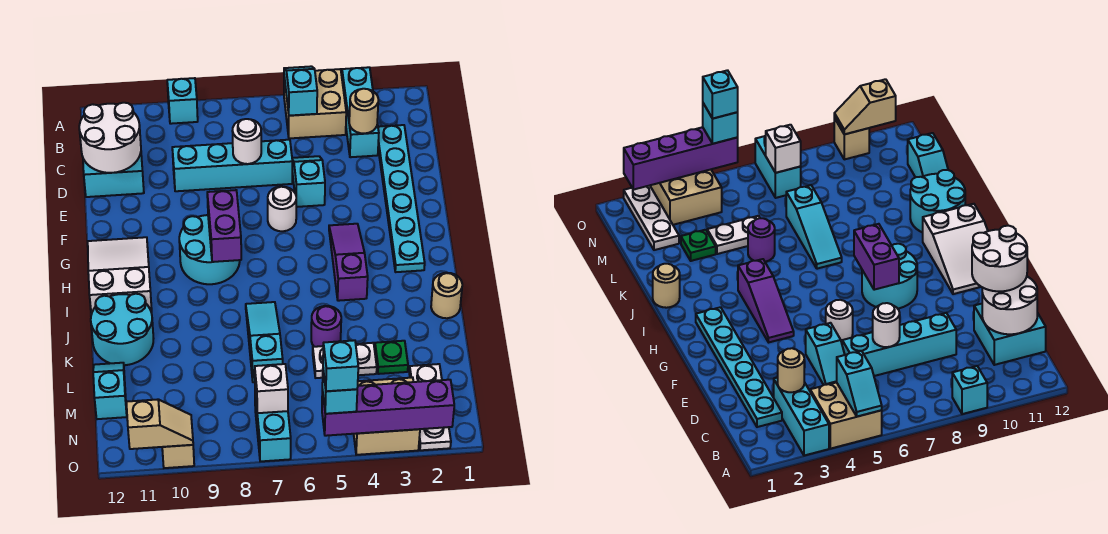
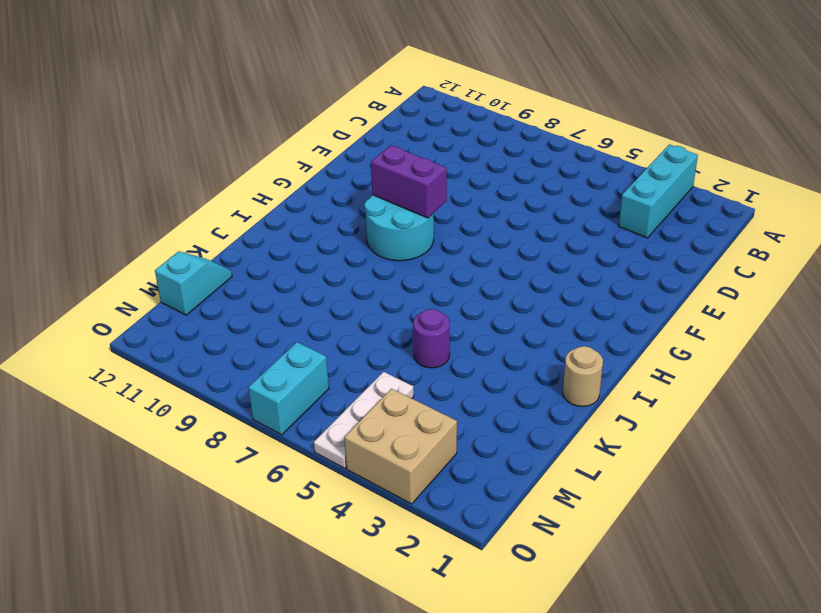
purple 1x2 brick [371,145,447,218] -> purple 1x2 brick turned to [207,190,241,262]
white 1x3 plate [314,372,414,468] -> white 1x3 plate moved to [409,364,451,450]
none -> tan 2x2 brick [284,69,346,138]
none -> cyan 1x1 brick [167,78,198,124]
none -> cyan 1x6 plate [378,125,425,272]
none -> cyan 2x2 brick [83,153,144,197]

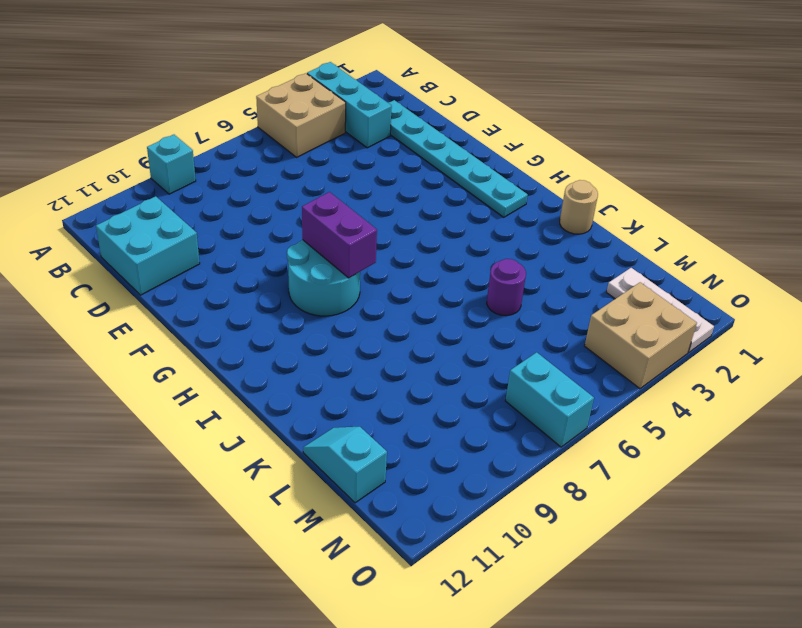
none -> cyan 1x2 slope [292,156,325,207]
none -> cyan 1x4 brick [172,140,292,191]
none -> white 1x1 round brick [268,187,296,231]
none -> purple 1x3 slope [329,224,368,301]

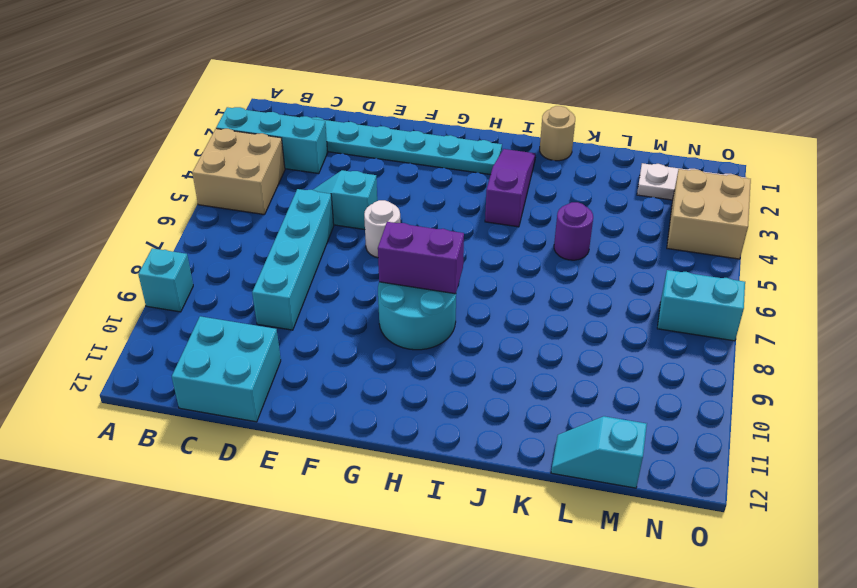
purple 1x3 slope [485,149,536,227] -> purple 1x3 slope turned to [329,224,368,301]
none -> white 2x3 slope [88,237,152,314]
none -> cyan 1x3 slope [246,302,283,382]
none -> cyan 2x2 round brick [91,294,154,365]
none -> green 1x1 plate [375,341,408,374]

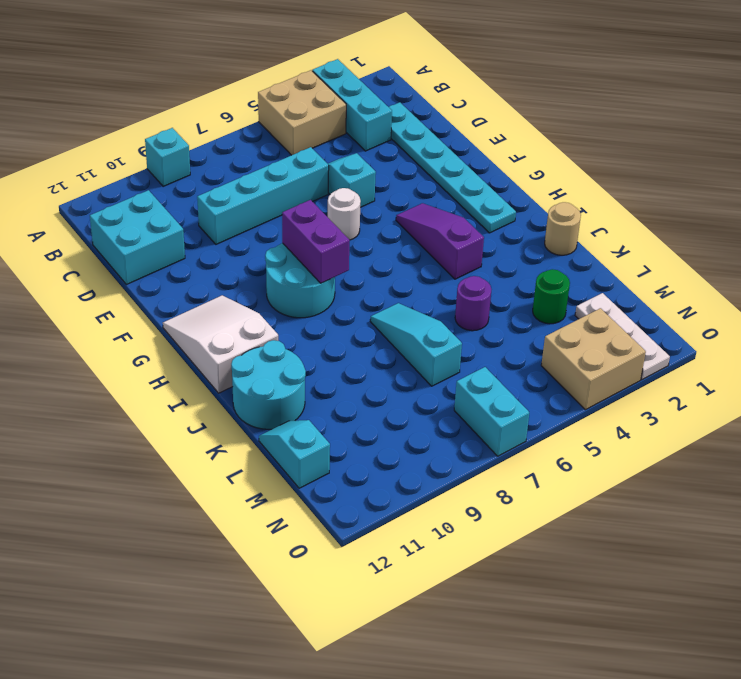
green 1x1 round brick [533,269,570,324] -> green 1x1 plate [375,341,408,374]
none -> white 1x2 plate [313,343,377,378]
none -> tan 1x1 brick [162,445,194,468]
none -> cyan 1x2 slope [284,66,317,116]
none -> tan 1x1 round brick [349,89,378,134]

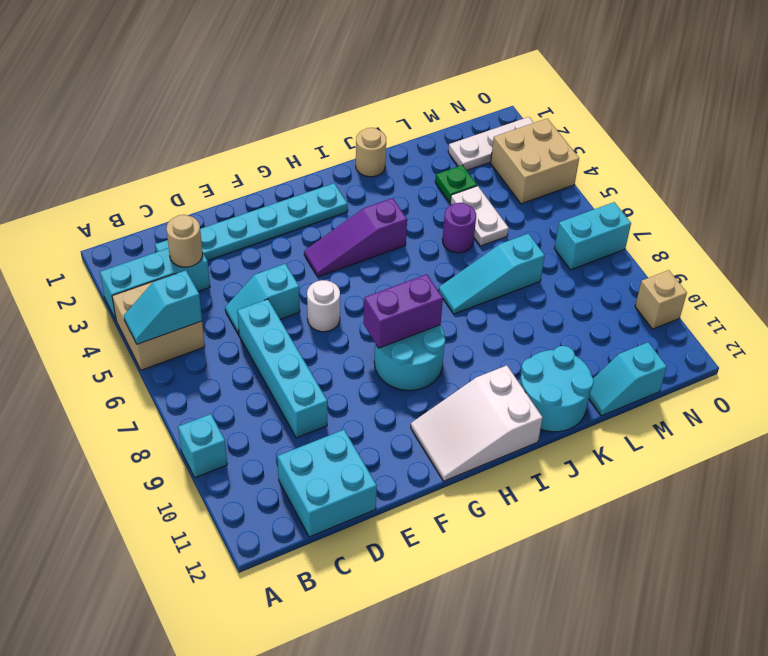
none -> white 2x2 round brick [982,277,1037,334]
none -> white 1x1 round brick [233,119,261,164]
none -> white 1x1 brick [255,364,288,413]
none -> purple 1x4 brick [322,380,454,436]

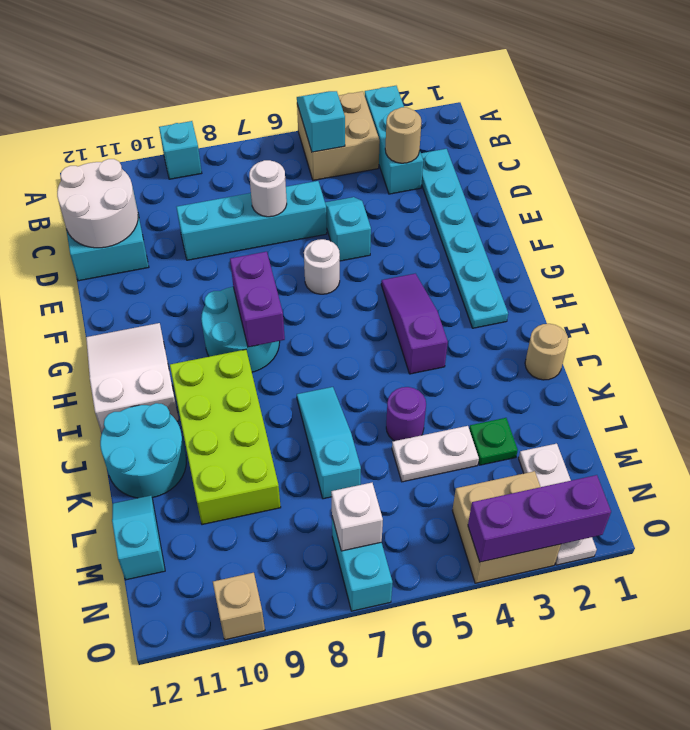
lime 2x4 brick [170,350,281,525] -> none
purple 1x3 brick [468,475,611,562] -> purple 1x4 brick [322,380,454,436]
none -> tan 1x2 slope [126,399,193,449]
none -> white 2x2 round brick [79,103,141,173]
none -> cyan 1x1 brick [322,371,357,414]
none -> cyan 1x1 brick [323,340,358,391]

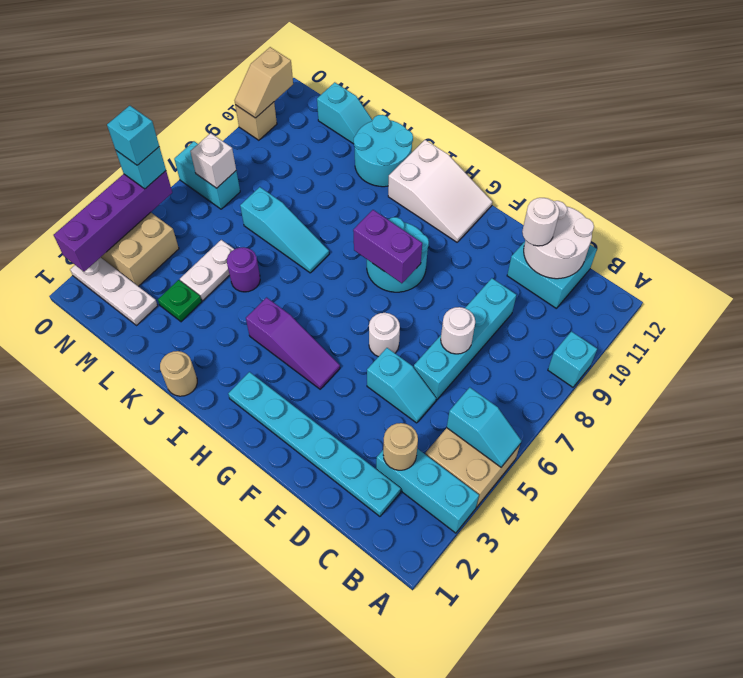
white 1x1 round brick [522,198,559,246] -> white 2x2 round brick [79,103,141,173]

